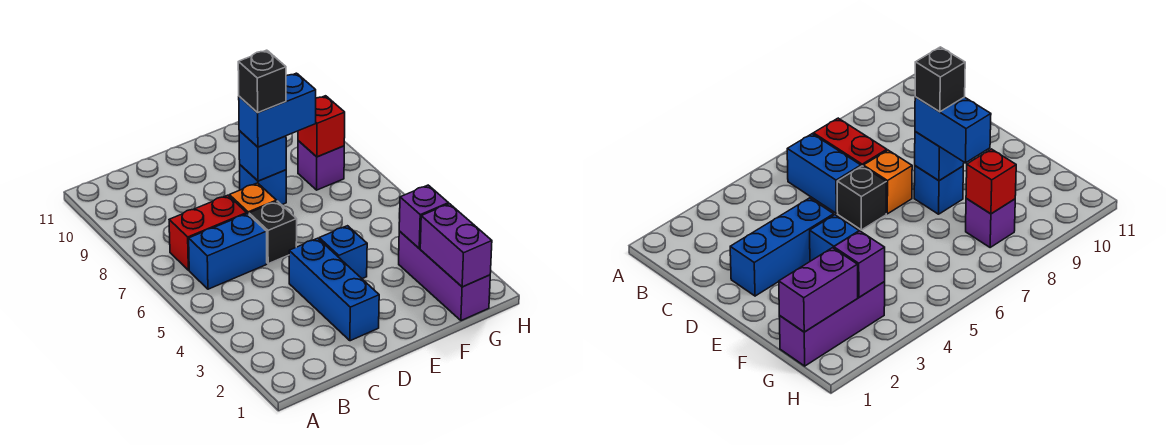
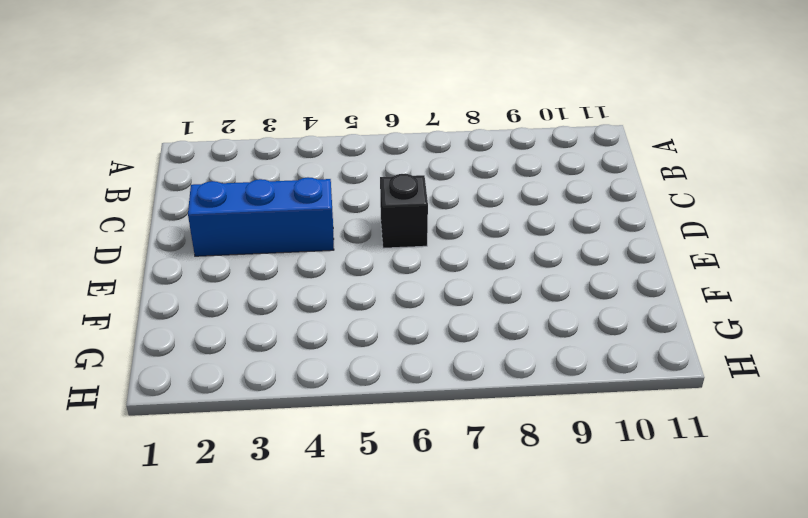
none -> blue 1x2 brick [189,214,267,289]
none -> red 1x2 brick [169,195,247,270]
none -> orange 1x1 brick [229,183,277,214]

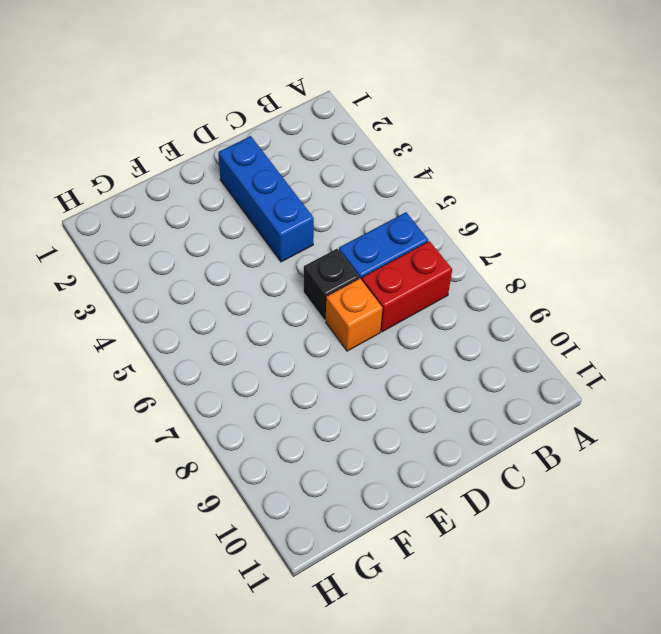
none -> blue 1x1 brick [319,226,367,279]
none -> blue 1x1 brick [240,165,286,205]
none -> purple 1x3 brick [399,231,490,321]

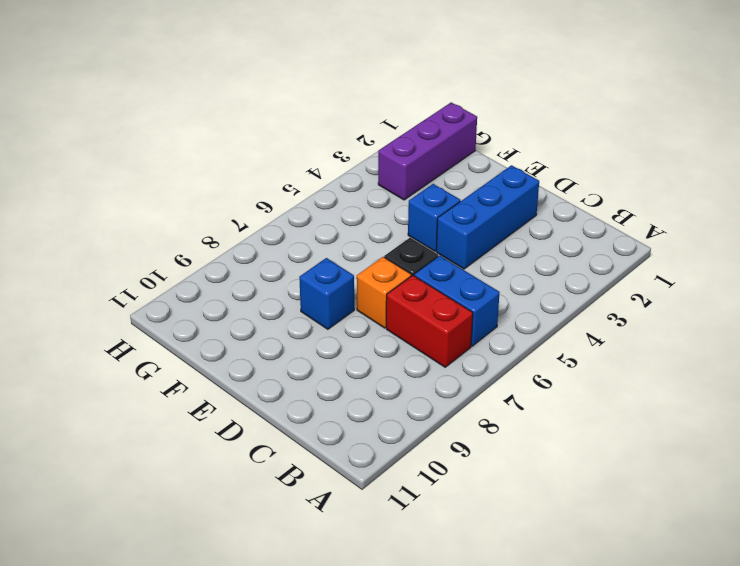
none -> purple 1x1 brick [298,141,344,190]
none -> blue 1x1 brick [239,131,286,181]
none -> purple 1x2 brick [420,204,492,287]

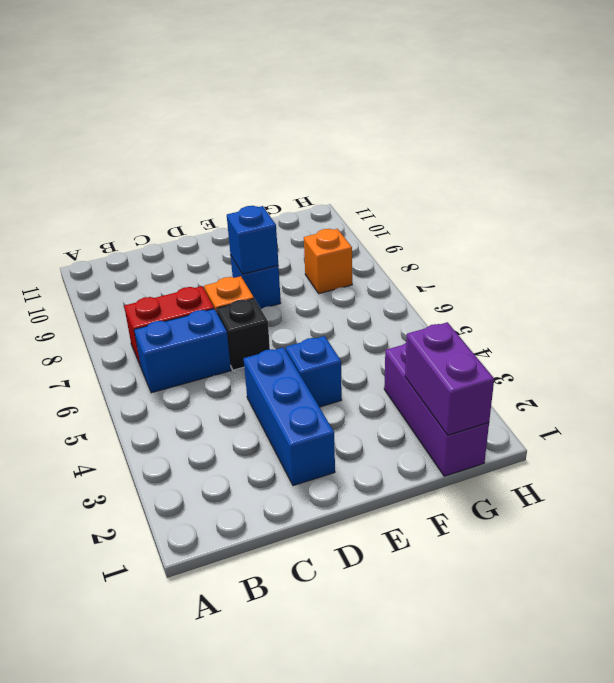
orange 1x1 brick [304,229,352,294] -> purple 1x1 brick [298,141,344,190]
none -> purple 1x1 brick [399,185,448,248]
none -> red 1x1 brick [298,96,345,157]
none -> blue 1x2 brick [239,73,316,147]

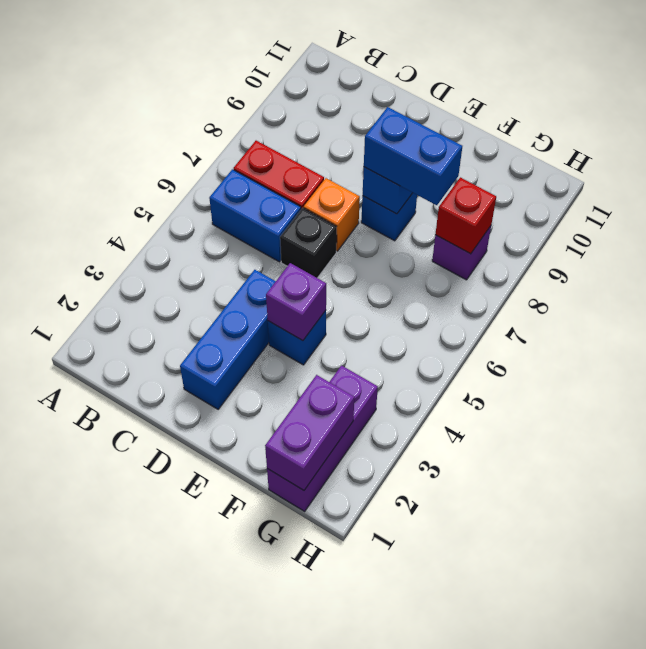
purple 1x1 brick [266,263,326,341] -> purple 1x1 brick moved to [399,185,448,248]
none -> black 1x1 brick [238,50,286,113]

